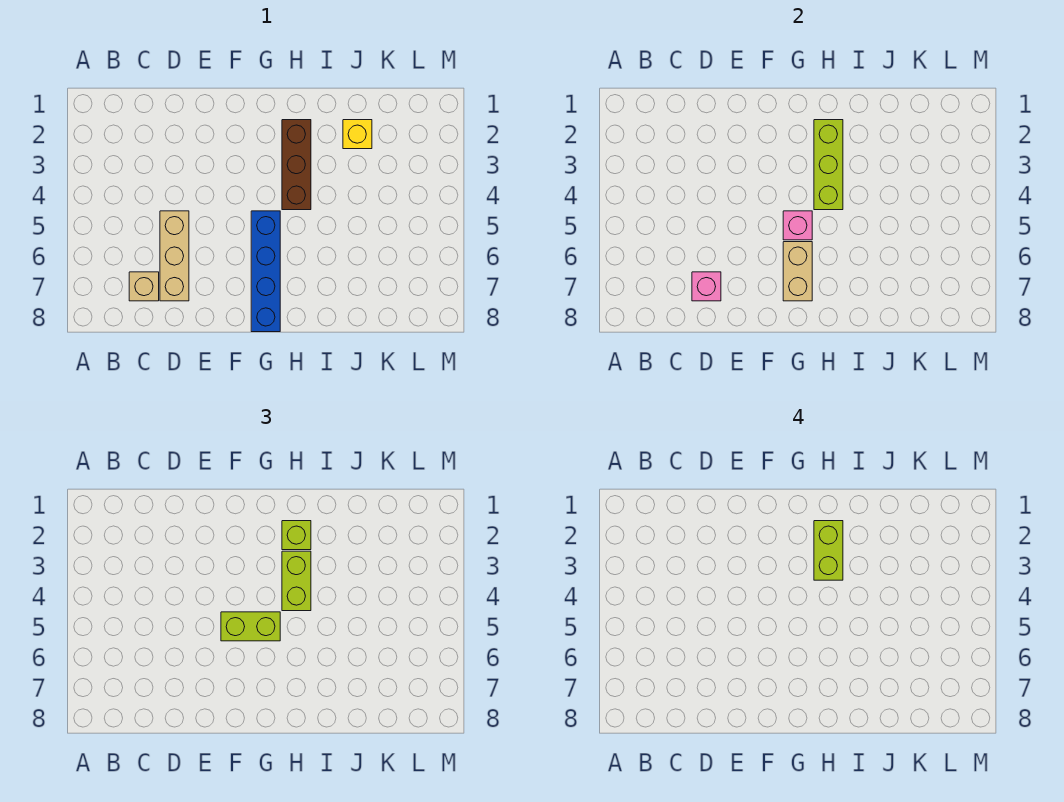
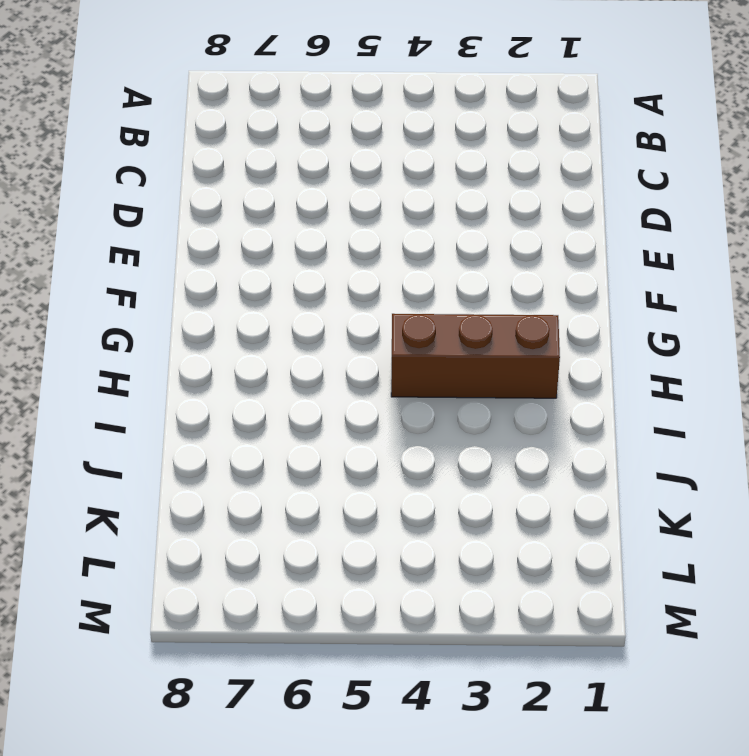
none -> tan 1x1 brick [129,272,159,301]
none -> tan 1x3 brick [160,211,189,301]
none -> blue 1x4 brick [251,211,280,332]

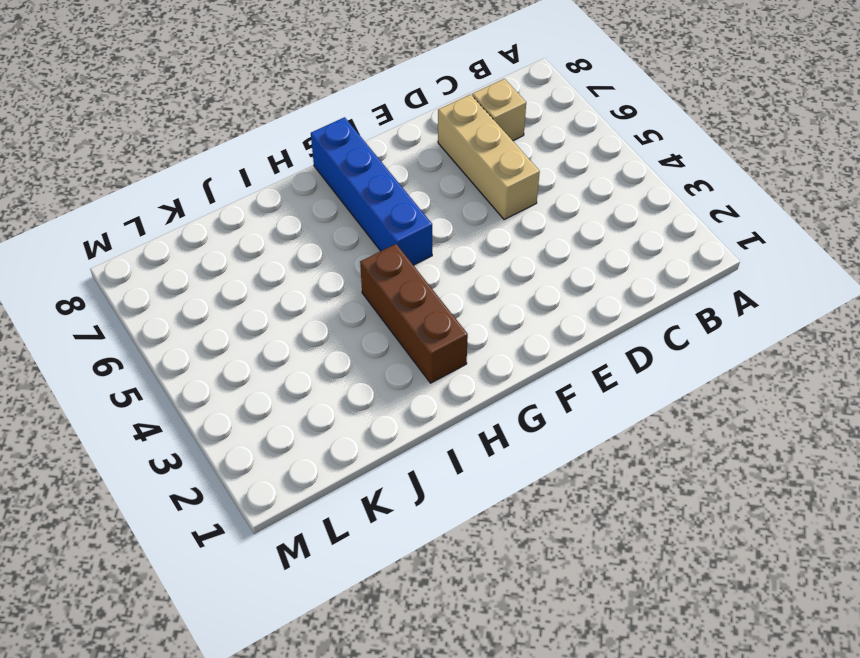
none -> yellow 1x1 brick [343,120,372,149]
none -> pink 1x1 brick [692,272,721,301]
none -> pink 1x1 brick [783,211,812,240]

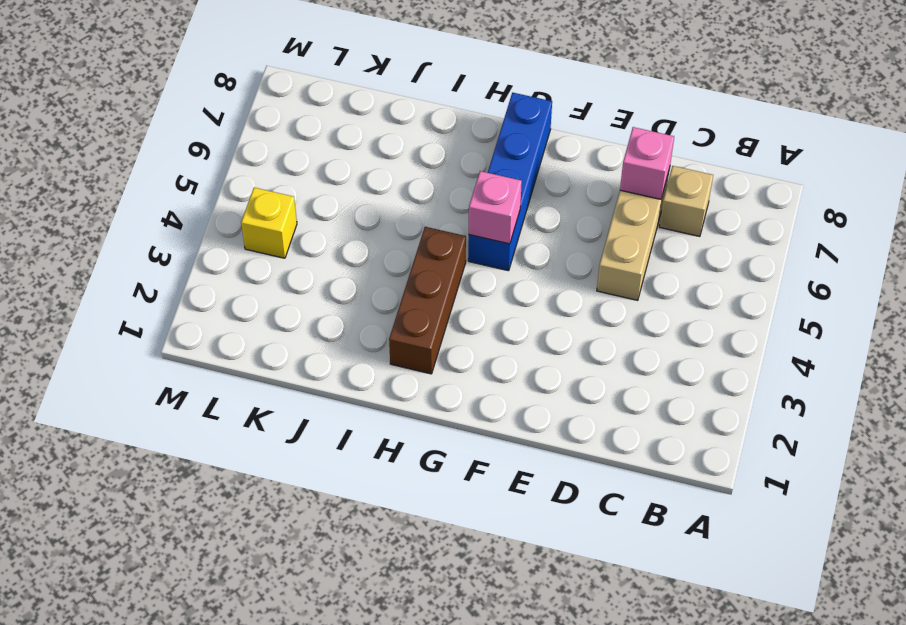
yellow 1x1 brick [241,188,297,258] -> yellow 1x1 brick moved to [343,120,372,149]
none -> tan 1x2 brick [783,242,812,301]
none -> lime 1x3 brick [814,120,843,210]
none -> lime 1x2 brick [221,612,280,641]

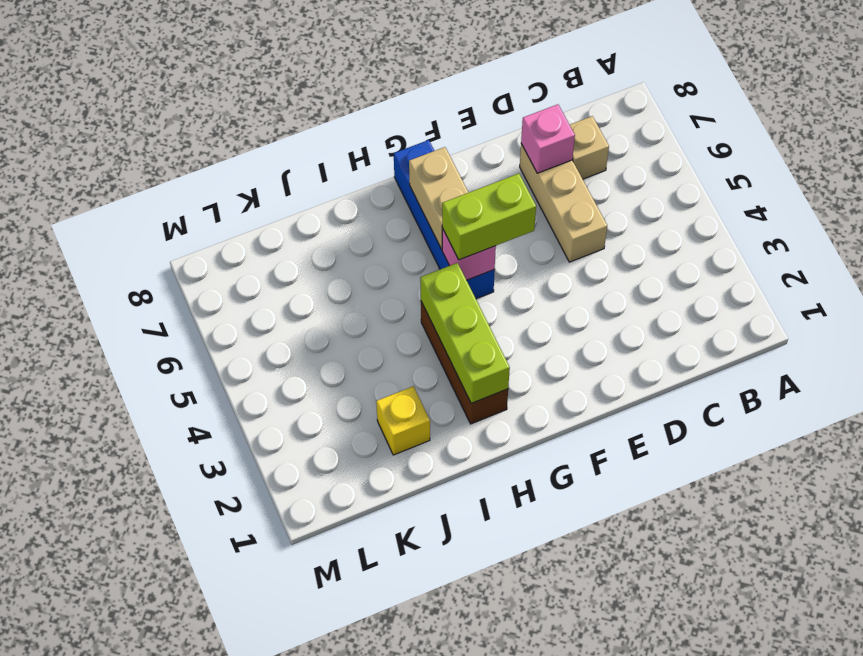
none -> lime 1x1 brick [282,521,311,550]
none -> lime 1x2 brick [282,551,311,611]
none -> lime 1x2 brick [814,521,843,580]

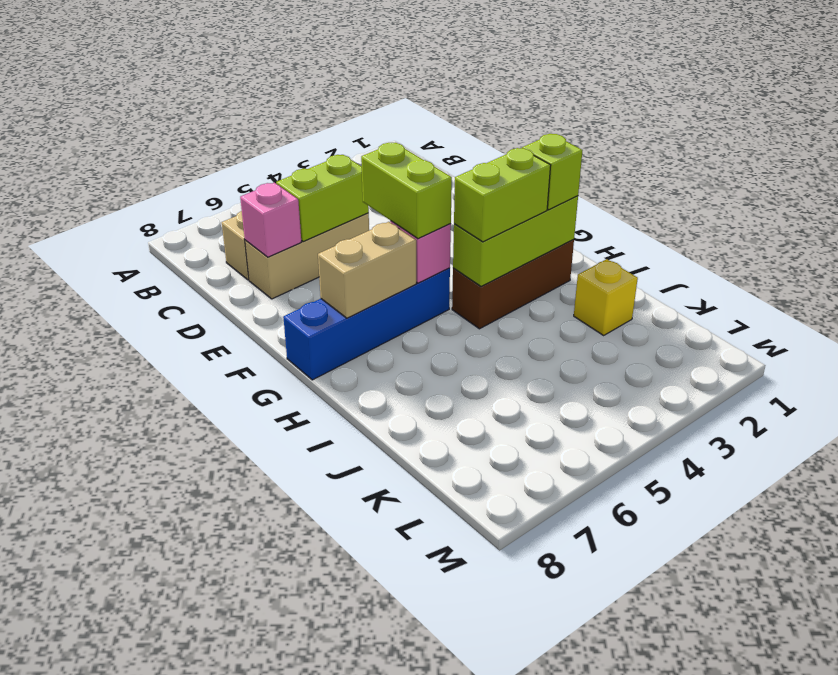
lime 1x2 brick [276,155,369,242] -> lime 1x2 brick moved to [814,521,843,580]

